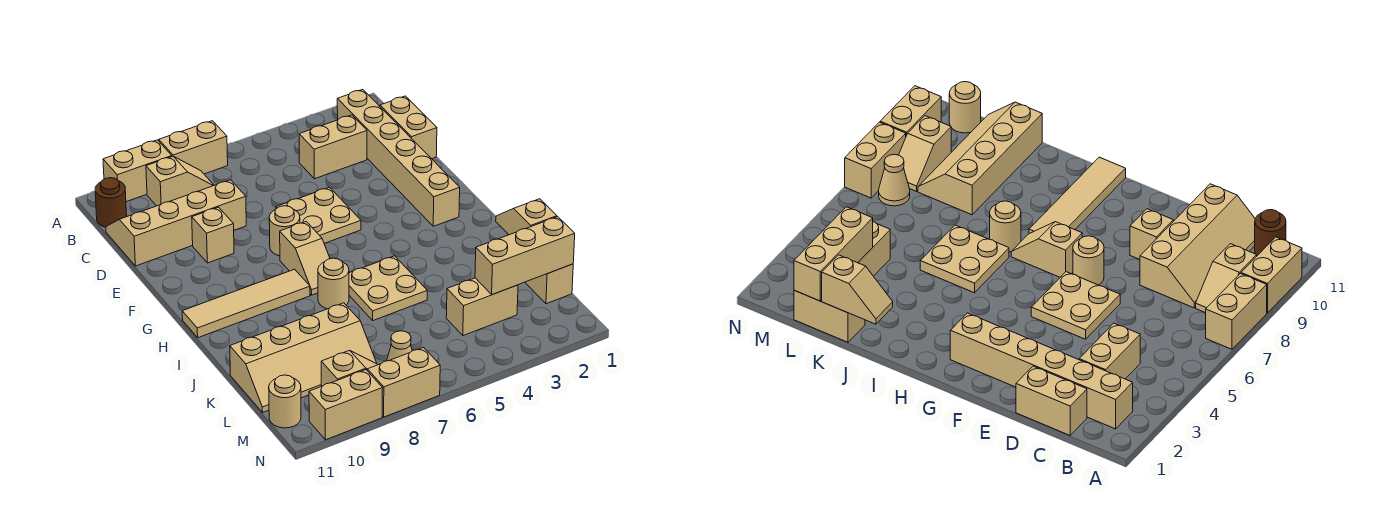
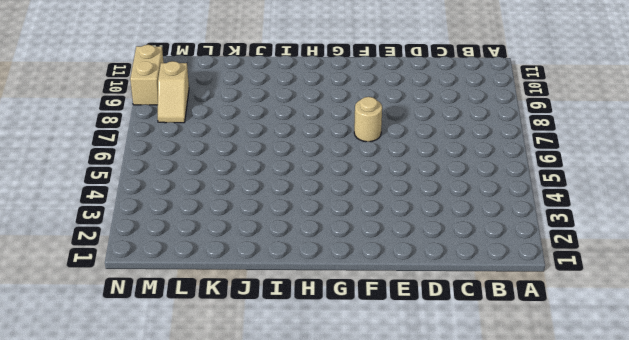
none -> tan 1x2 brick [159,121,228,174]
none -> tan 1x2 brick [103,140,172,202]
none -> tan 1x6 brick [337,90,460,226]

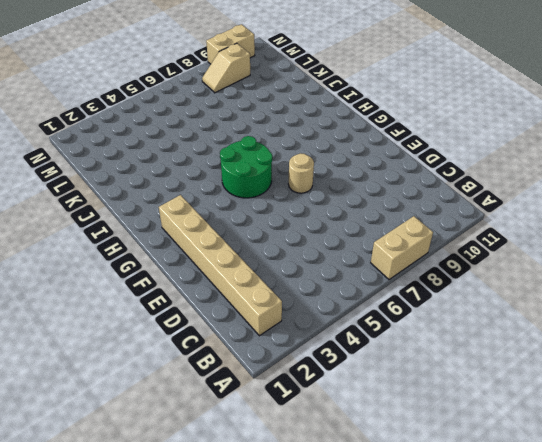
green 2x2 round brick [220,136,272,198] -> none
none -> tan 1x2 brick [103,140,172,202]
none -> tan 1x2 slope [146,156,214,206]
none -> brown 1x1 round brick [95,178,127,227]

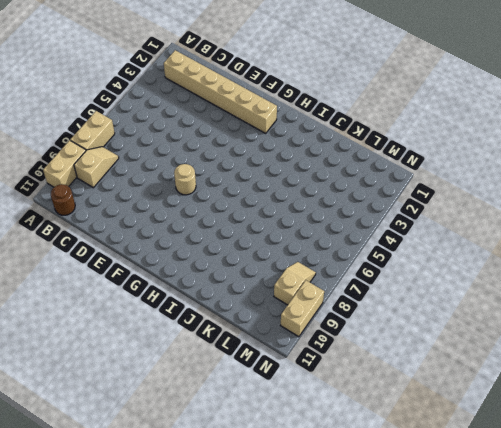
none -> tan 1x2 brick [380,96,437,159]
none -> tan 1x2 brick [299,115,367,179]
none -> tan 2x4 slope [106,180,246,266]

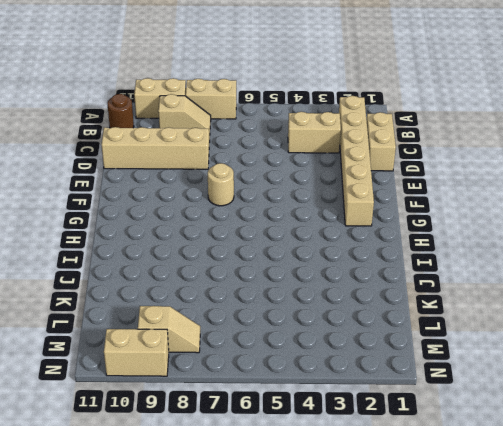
none -> tan 2x2 plate [276,187,361,244]
none -> tan 1x1 brick [192,207,234,263]
none -> tan 1x2 slope [280,222,330,295]

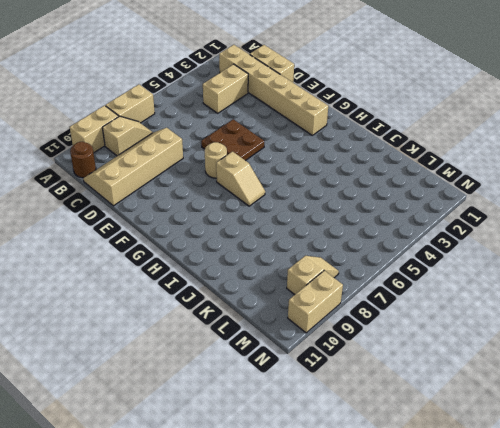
brown 2x2 plate [201,119,264,161] -> tan 2x2 plate [276,187,361,244]
none -> tan 1x1 brick [192,207,234,263]
none -> tan 1x4 tile [182,269,310,338]
none -> tan 2x2 plate [349,256,427,320]

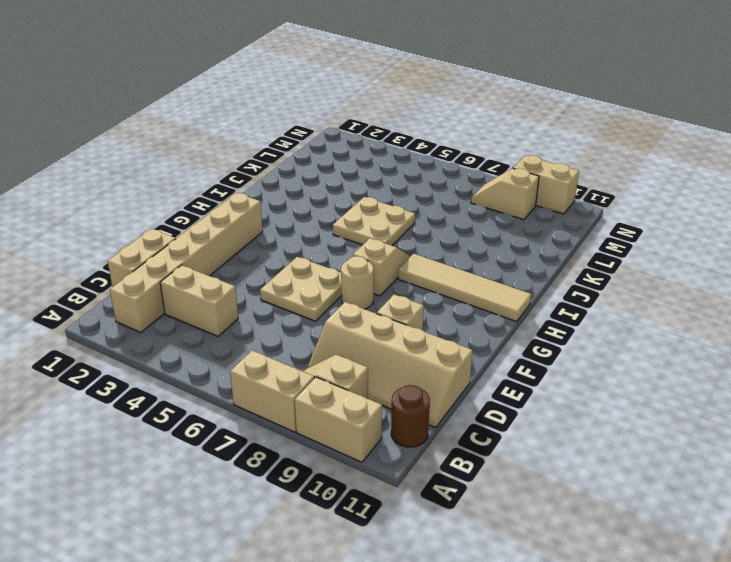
none -> tan 1x1 round brick [318,258,349,309]
none -> tan 1x2 brick [525,264,573,304]
none -> tan 2x4 slope [230,303,376,412]

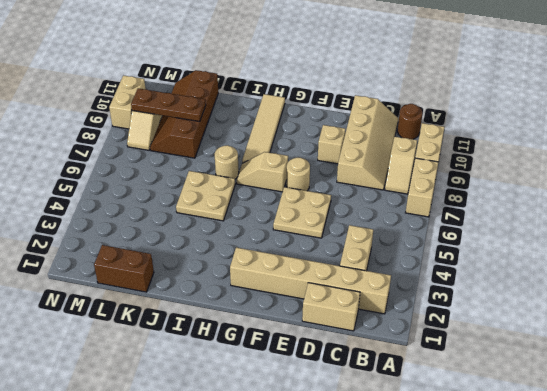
brown 1x2 brick [94,245,154,292] -> tan 1x2 brick [525,264,573,304]
brown 2x4 slope [150,70,218,158] -> tan 2x4 slope [230,303,376,412]
brown 1x3 plate [131,88,206,122] -> none
none -> tan 1x2 brick [446,278,518,336]
none -> tan 1x1 cone [387,331,412,361]
none -> tan 1x1 round brick [269,375,301,428]

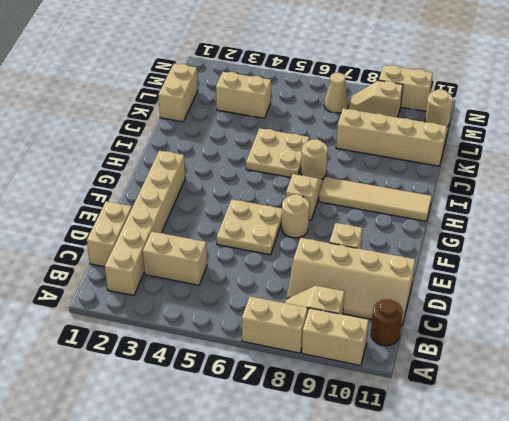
none -> tan 1x2 brick [367,347,440,417]
none -> tan 1x2 slope [496,199,557,235]
none -> tan 1x3 brick [475,217,575,295]

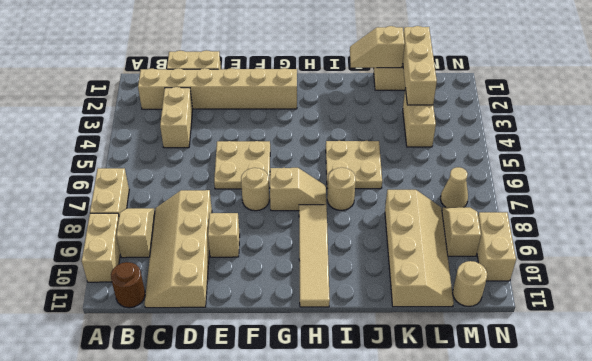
none -> tan 1x2 brick [367,347,440,417]

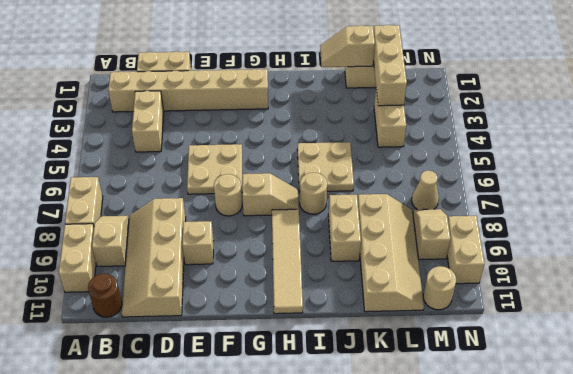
tan 1x2 brick [328,194,361,261] -> tan 1x2 brick moved to [367,347,440,417]

